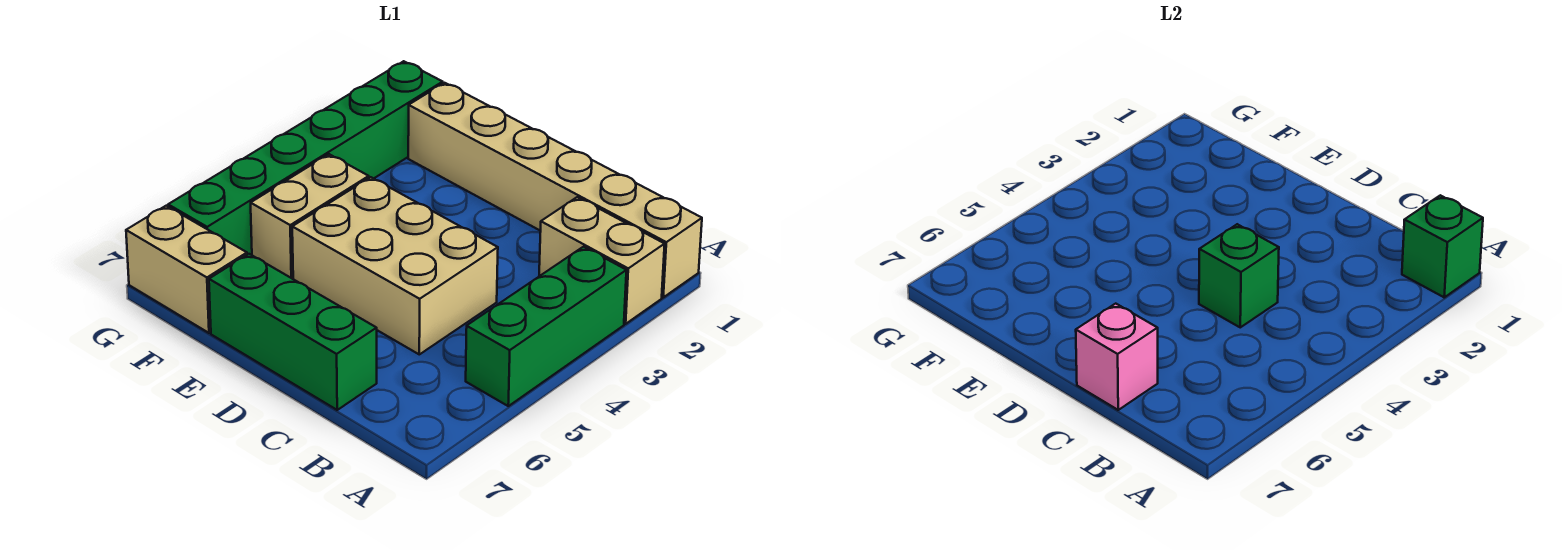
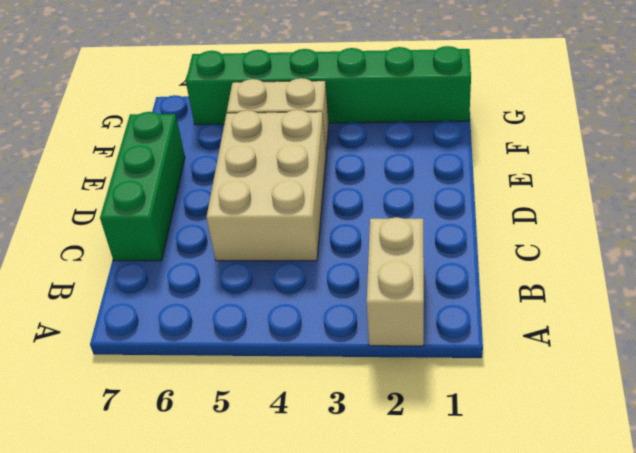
none -> tan 1x6 brick [408,83,702,297]
none -> green 1x3 brick [466,247,626,406]

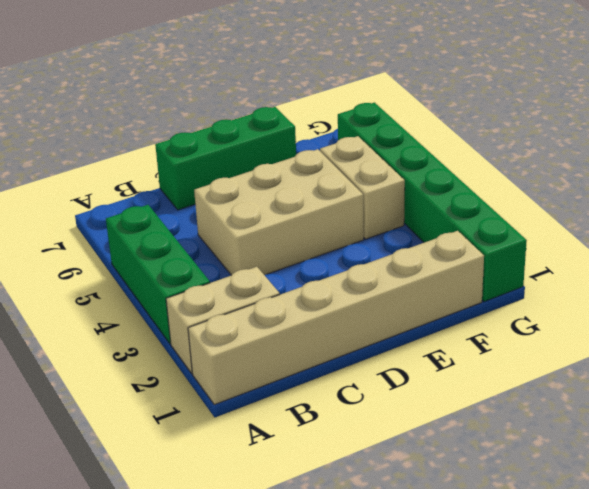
none -> tan 1x2 brick [126,206,247,333]
none -> green 1x1 brick [1402,195,1483,297]

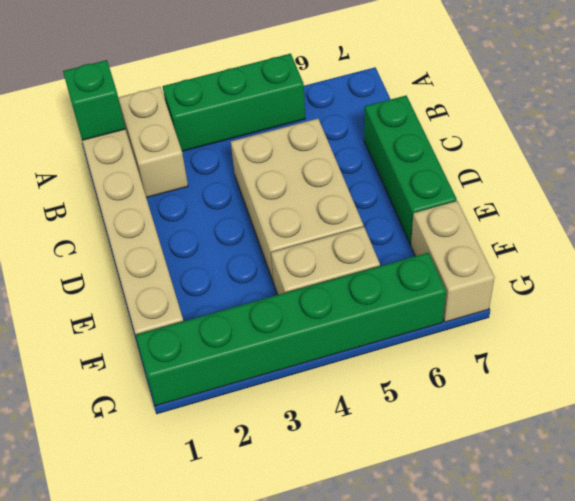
none -> green 1x1 brick [1199,224,1279,327]
none -> pink 1x1 brick [1076,304,1158,410]

